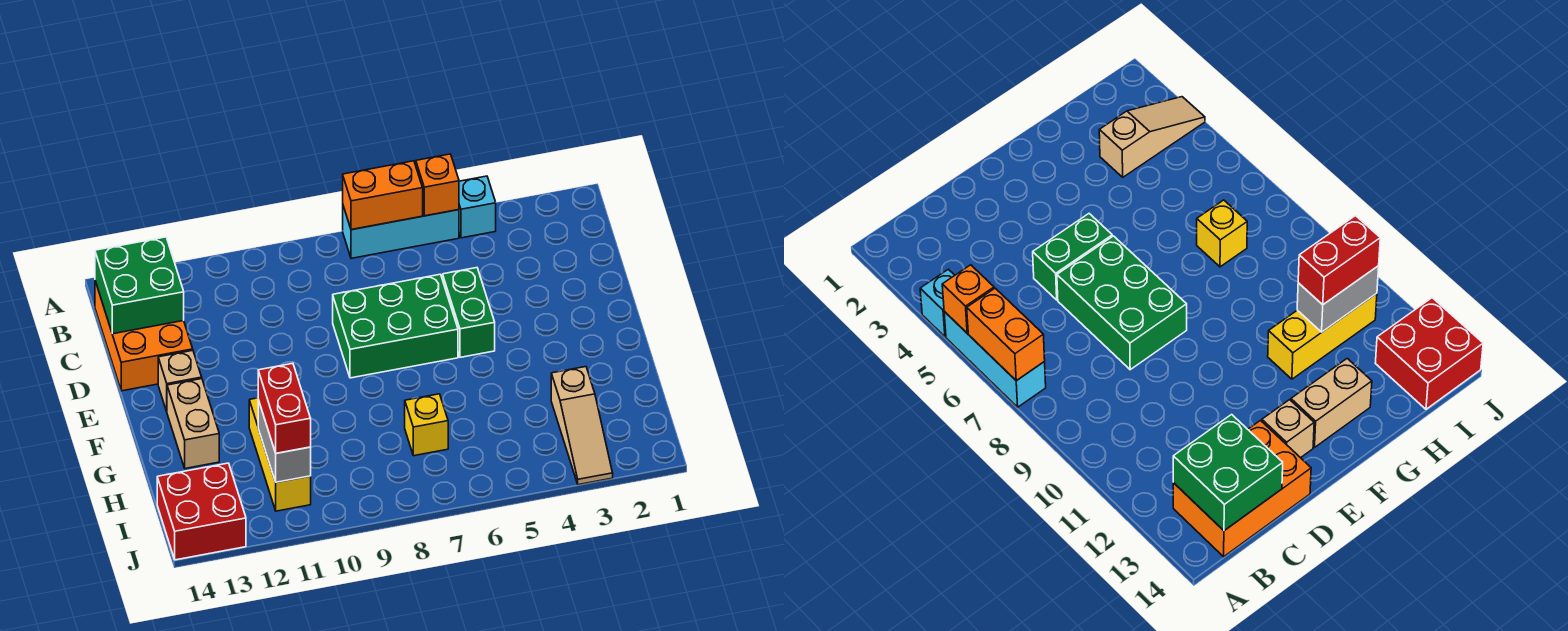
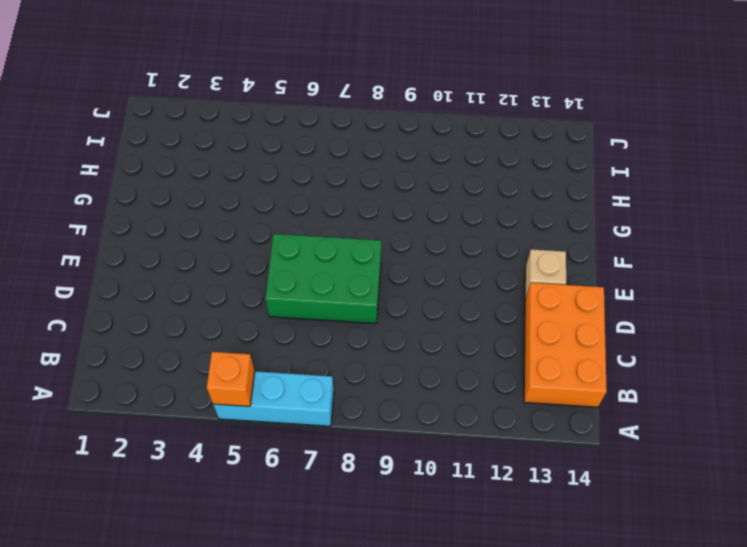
none -> cyan 1x1 brick [459,176,496,238]
none -> green 1x2 brick [443,268,495,357]
none -> tan 1x2 brick [167,379,219,469]

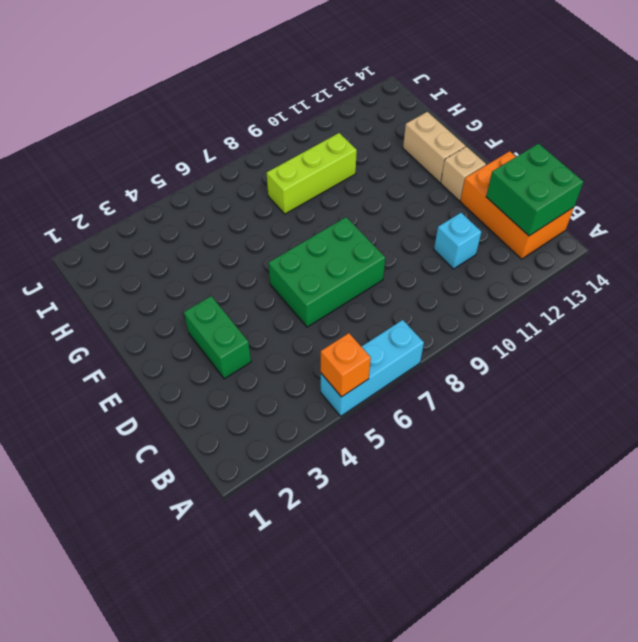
cyan 1x1 brick [434,213,481,269] -> cyan 1x1 brick moved to [459,176,496,238]
green 1x2 brick [184,296,251,379] -> green 1x2 brick moved to [443,268,495,357]
lime 1x3 brick [267,133,357,214] -> none
none -> yellow 1x3 brick [249,398,311,511]
none -> tan 1x3 slope [551,367,613,485]
none -> yellow 1x1 brick [405,394,448,456]

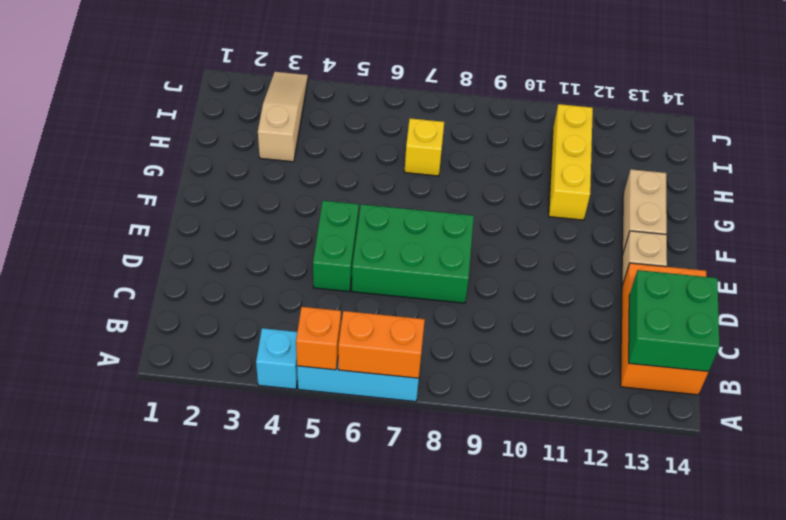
none -> red 2x2 brick [157,463,246,560]
none -> grey 1x2 brick [258,400,311,482]
none -> red 1x2 brick [258,363,311,453]

